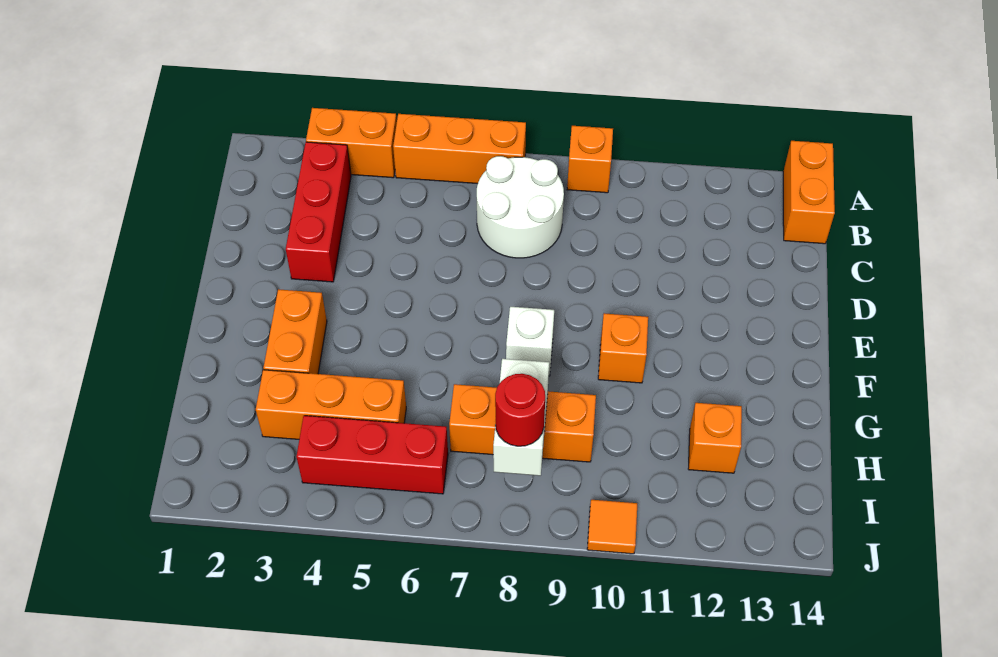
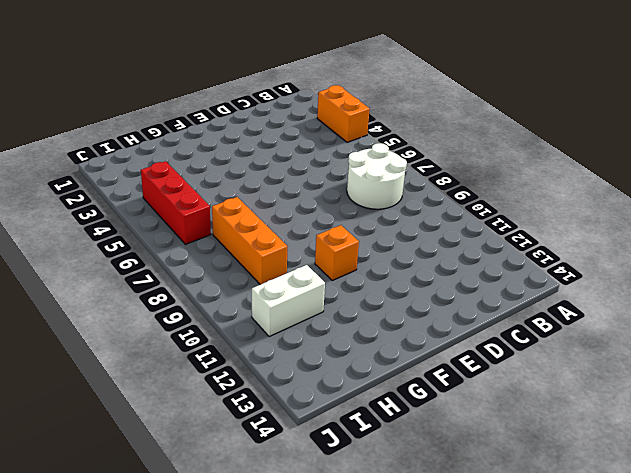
white 1x2 brick [252,265,325,337] -> white 1x2 brick moved to [493,359,549,476]
none -> orange 1x3 brick [393,114,526,184]
none -> orange 1x1 brick [567,126,613,193]
none -> orange 1x2 brick [783,141,835,244]

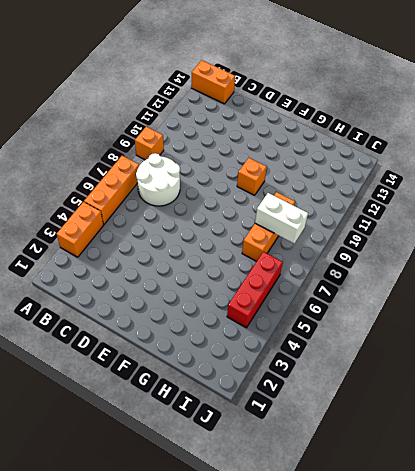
none -> red 1x3 brick [286,142,351,282]
none -> orange 1x2 brick [263,289,327,374]
none -> white 1x1 brick [506,307,554,376]

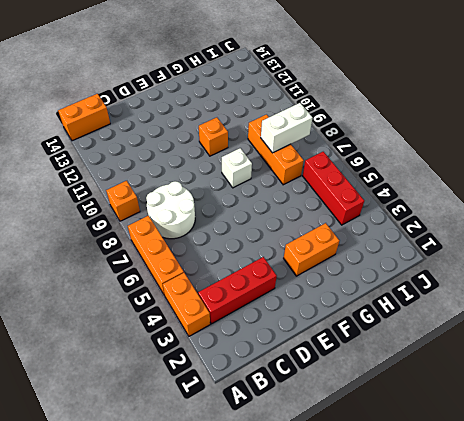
none -> orange 1x3 brick [256,370,406,439]
none -> orange 1x1 brick [688,403,742,473]
none -> orange 1x1 tile [587,500,637,554]

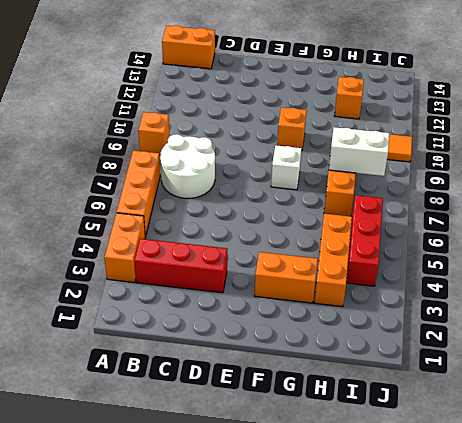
none -> red 1x1 round brick [495,374,545,446]

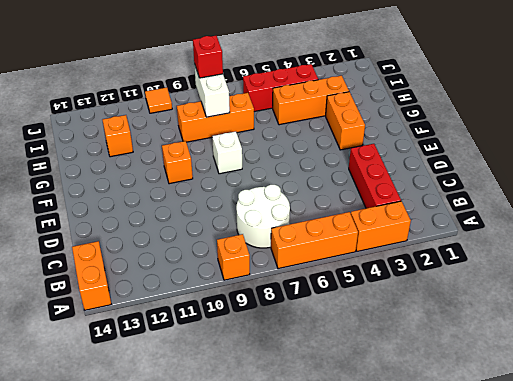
red 1x1 brick [193,36,223,78] -> red 1x1 round brick [495,374,545,446]

